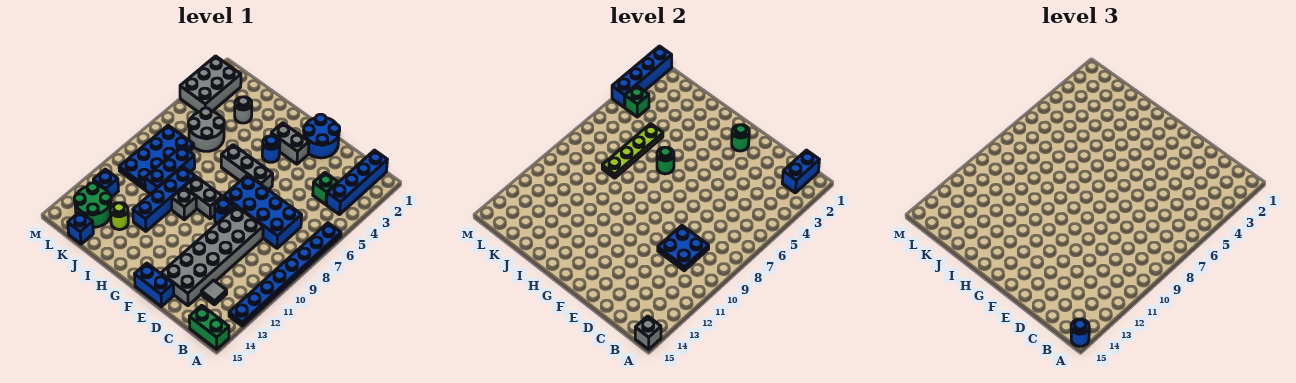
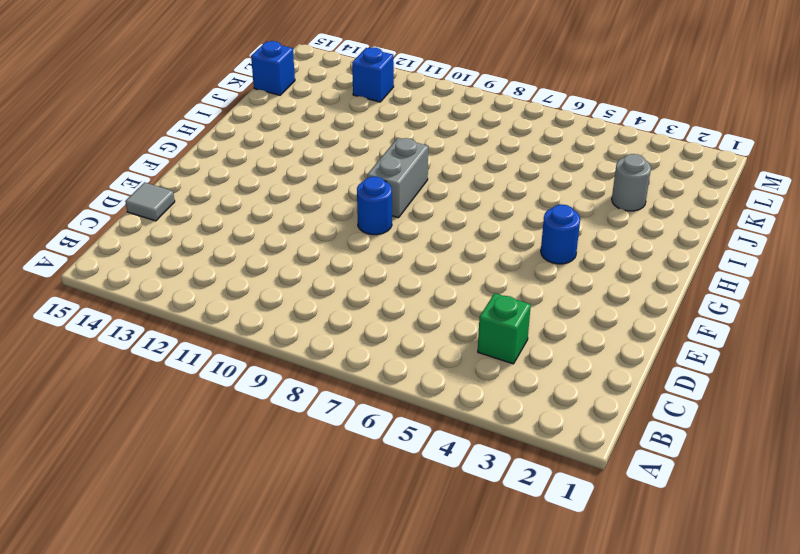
grey 1x1 tile [125,182,175,221] -> grey 1x1 tile moved to [201,280,227,305]
none -> blue 1x8 plate [229,223,341,326]
none -> green 1x2 brick [189,305,229,350]
none -> blue 1x4 brick [326,150,387,215]
none -> blue 2x4 brick [223,175,302,248]

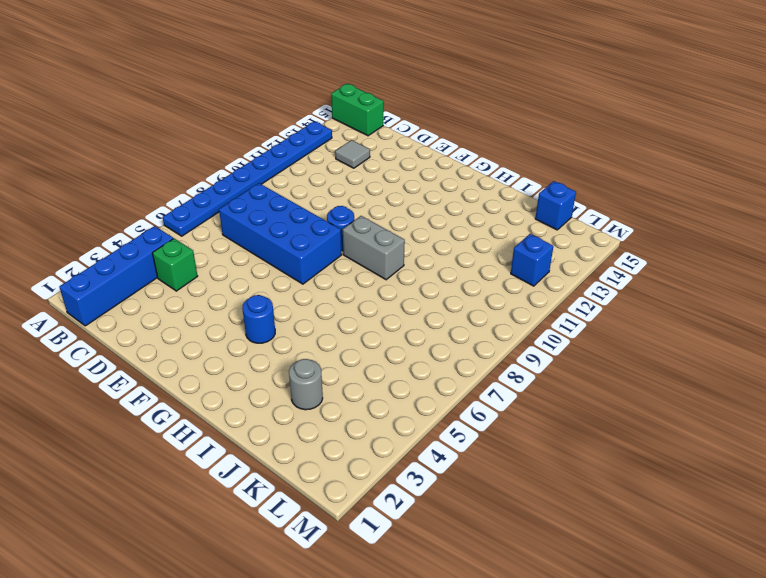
none -> grey 2x6 brick [161,207,263,306]
none -> blue 2x2 round brick [303,114,340,158]
none -> blue 1x2 brick [134,263,174,307]
none -> grey 1x2 brick [271,123,309,164]

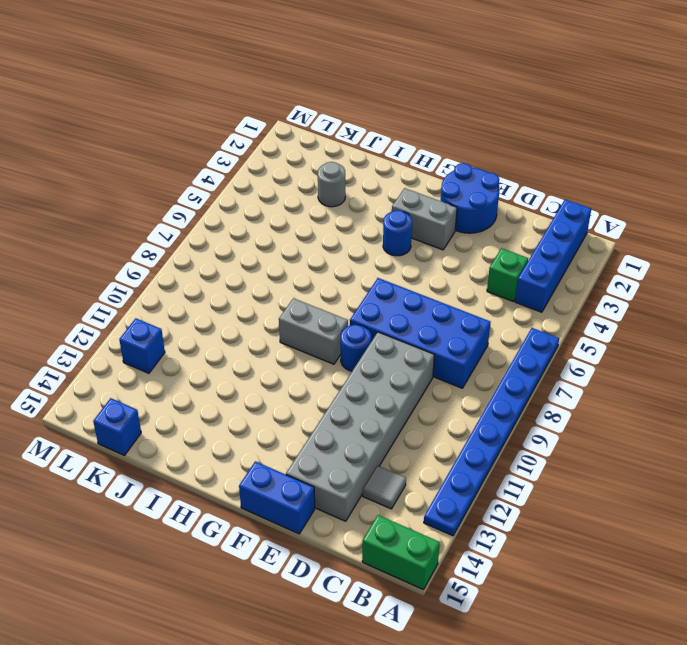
none -> grey 1x3 brick [221,145,273,190]
none -> grey 1x1 brick [172,187,196,220]
none -> blue 1x4 brick [133,167,195,231]
none -> grey 2x2 round brick [188,108,224,151]

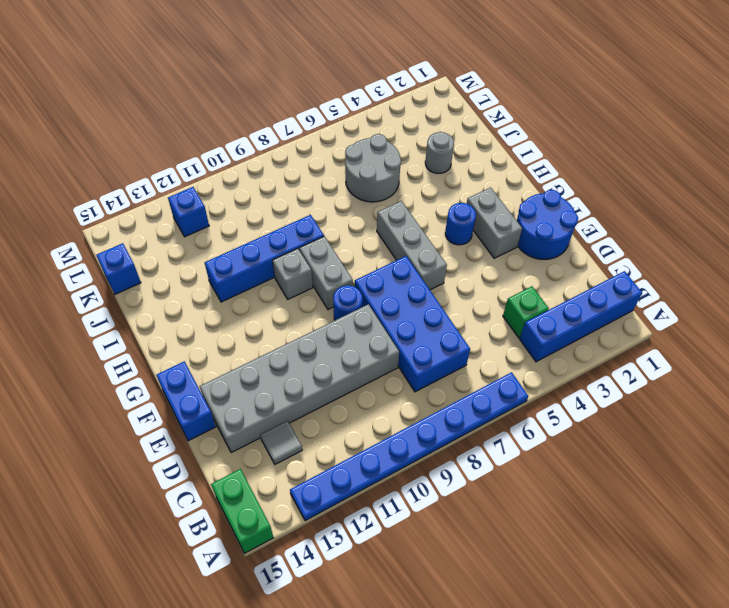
none -> blue 1x3 brick [145,146,195,194]
none -> lime 1x1 round brick [110,203,128,230]
none -> blue 2x4 plate [119,125,194,190]
none -> green 2x2 round brick [74,183,111,227]

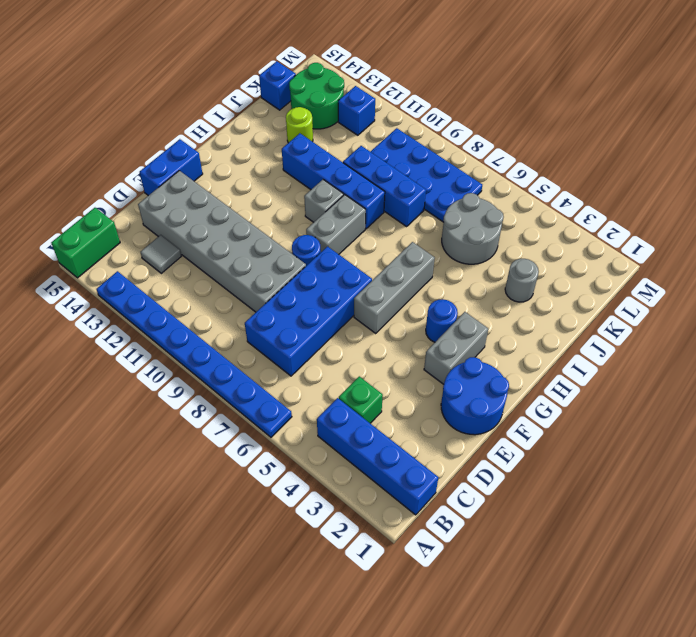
none -> grey 2x3 brick [180,56,241,112]
none -> grey 1x1 brick [635,316,661,350]
none -> blue 1x2 brick [782,150,819,193]
none -> blue 2x2 plate [658,226,709,271]

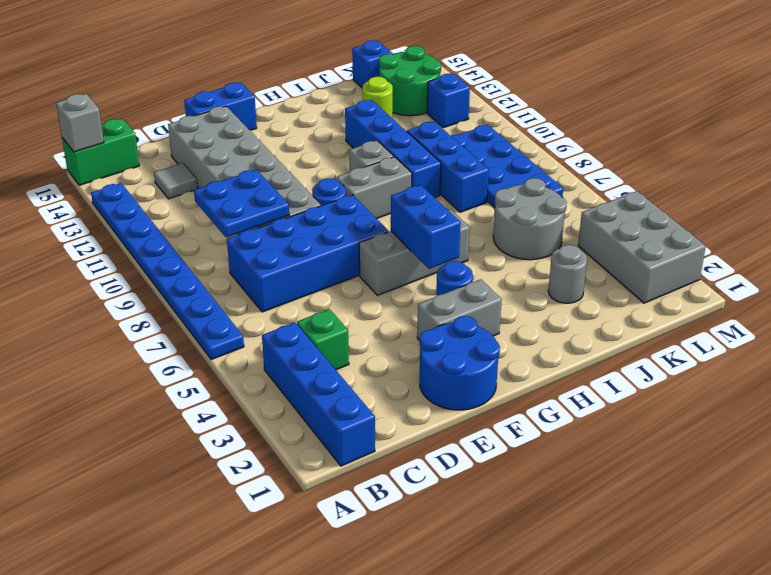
blue 1x2 brick [391,185,461,269] -> blue 1x2 brick moved to [782,150,819,193]
none -> green 1x1 round brick [732,125,749,151]
none -> green 1x1 round brick [657,147,674,174]
none -> lime 1x4 plate [602,124,663,178]
none -> green 1x1 brick [625,86,649,117]

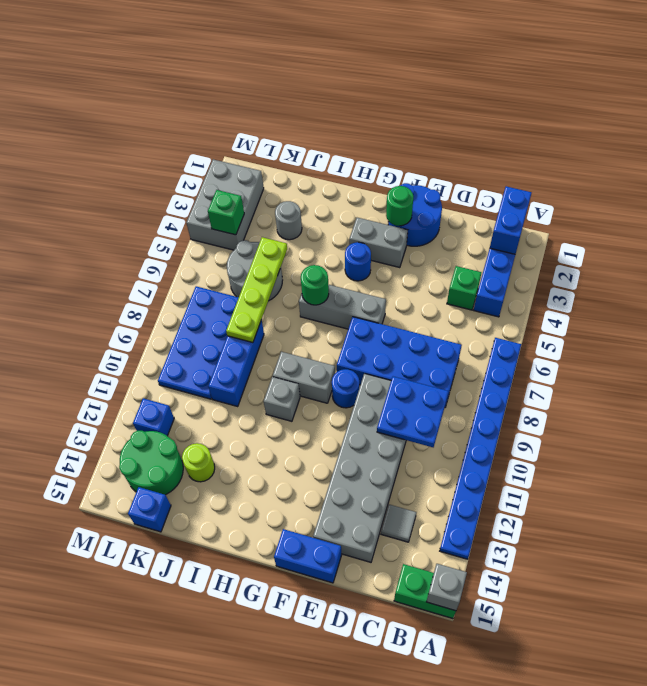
none -> blue 1x4 brick [133,167,195,231]
none -> blue 1x4 brick [612,46,672,108]
none -> blue 1x1 round brick [1071,319,1089,347]

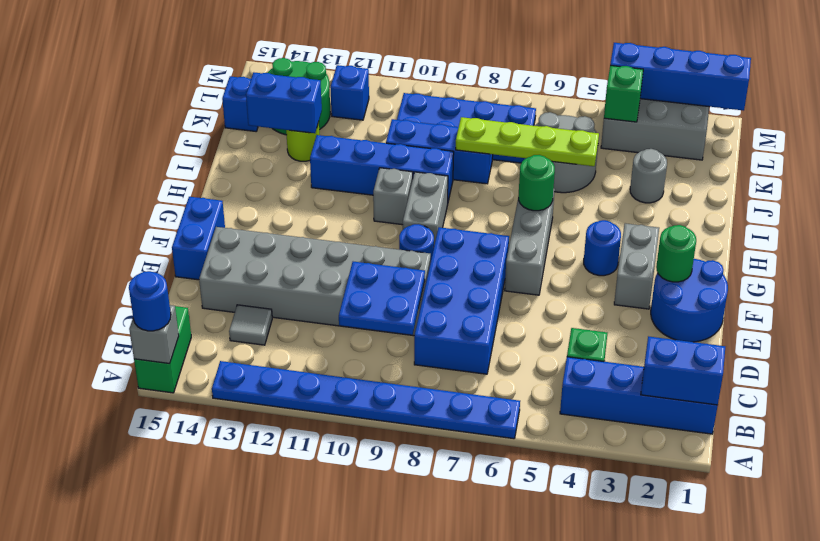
blue 1x2 brick [246,72,322,133] -> none

